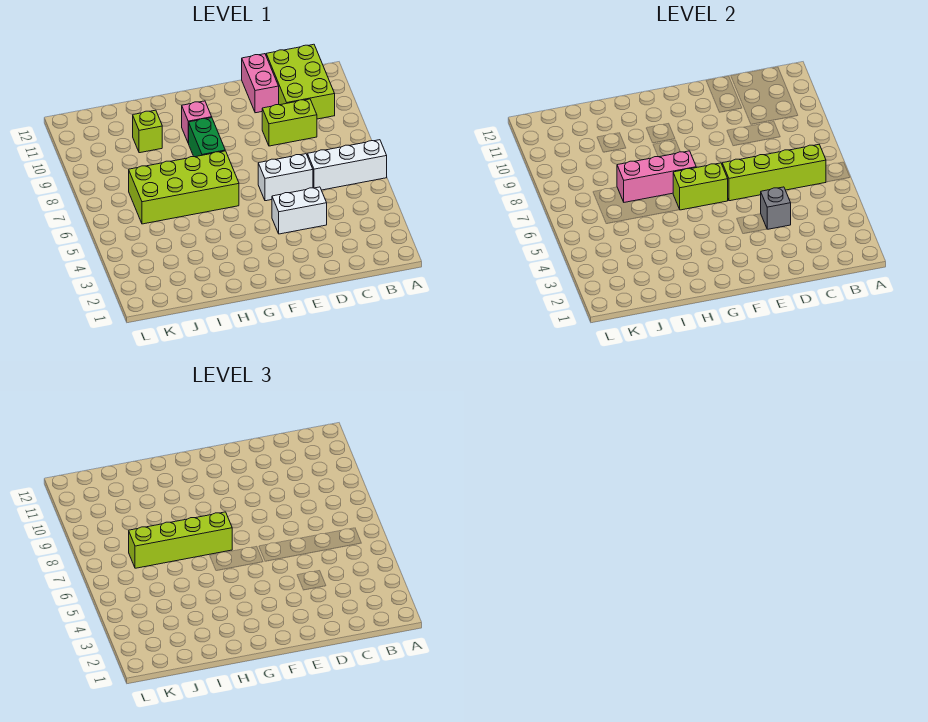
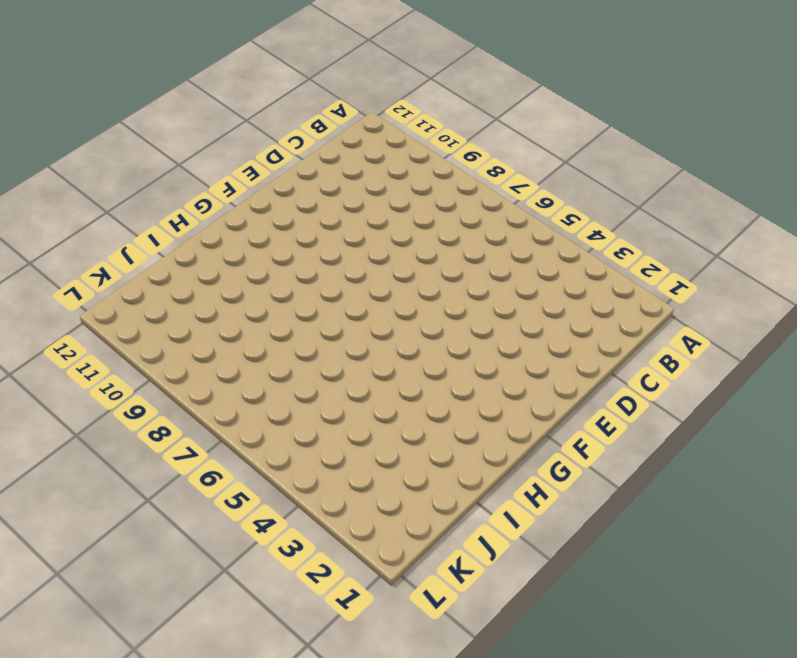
none -> white 1x3 brick [308,140,387,190]
none -> lime 2x3 brick [266,44,335,119]
none -> lime 1x2 brick [262,99,317,146]

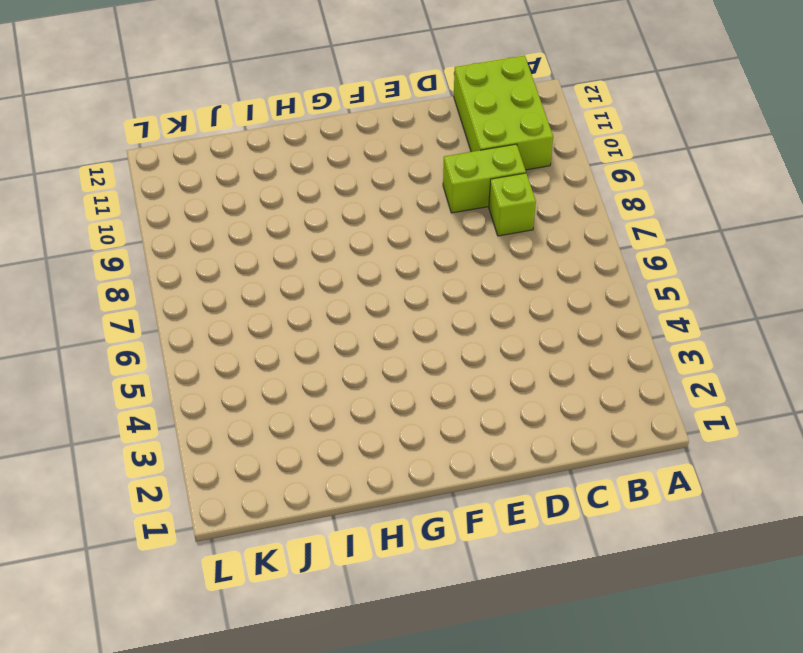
lime 1x1 brick [489,173,536,236] -> lime 1x1 brick moved to [133,110,162,153]
none -> white 1x3 brick [308,140,387,190]
none -> white 1x2 brick [272,187,327,234]
none -> white 1x2 brick [258,154,313,201]

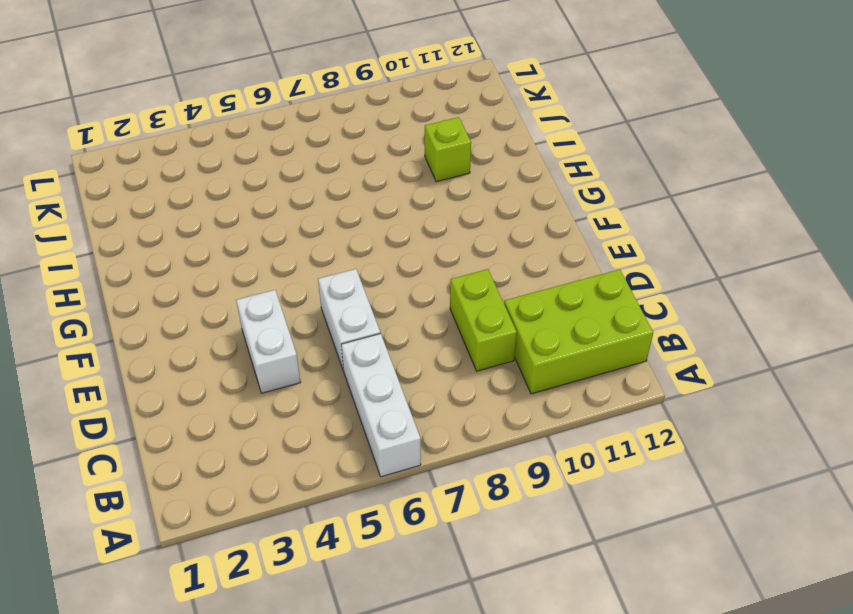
none -> pink 1x2 brick [242,54,279,113]
none -> lime 2x4 brick [129,151,239,224]
none -> green 1x2 brick [189,118,225,157]

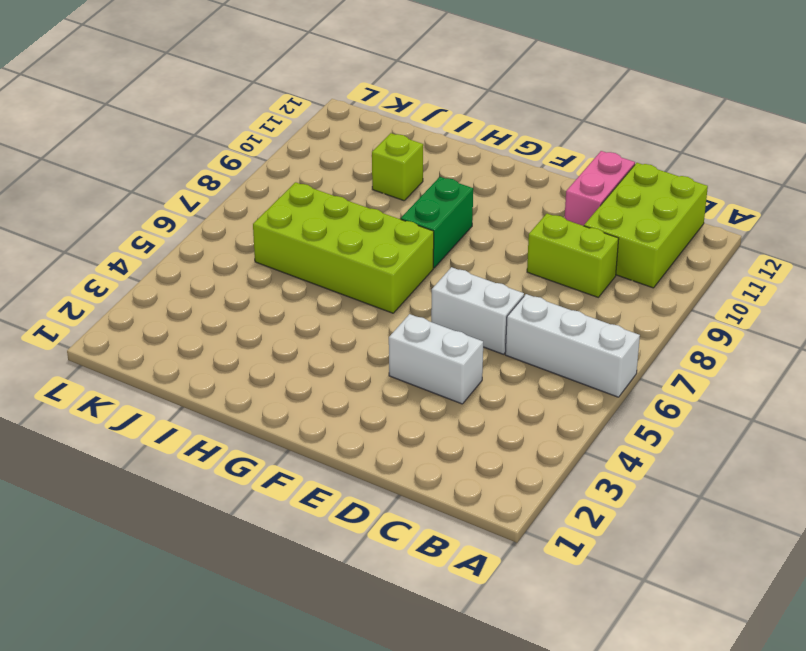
none -> pink 1x1 brick [182,101,212,143]
none -> lime 1x4 brick [722,145,826,201]
none -> grey 1x1 brick [761,187,791,229]

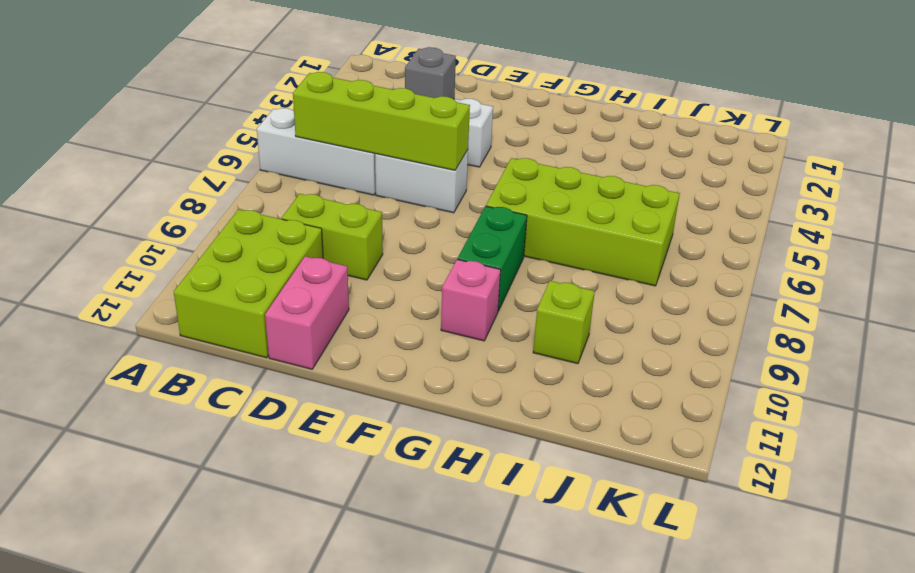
none -> lime 1x2 brick [673,163,728,210]
none -> pink 1x3 brick [617,151,696,202]
none -> lime 1x4 brick [129,512,232,568]

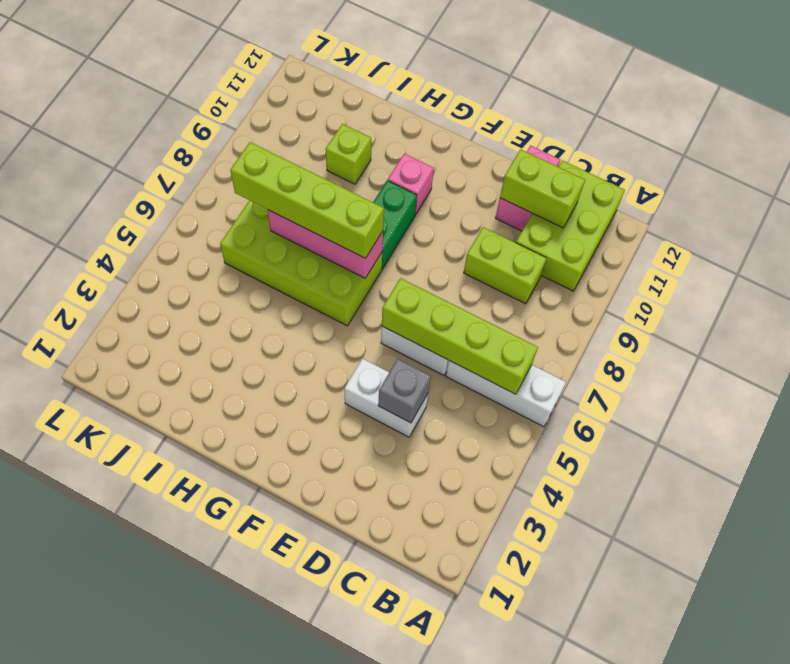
lime 1x2 brick [500,149,585,228] -> lime 1x2 brick moved to [673,163,728,210]

